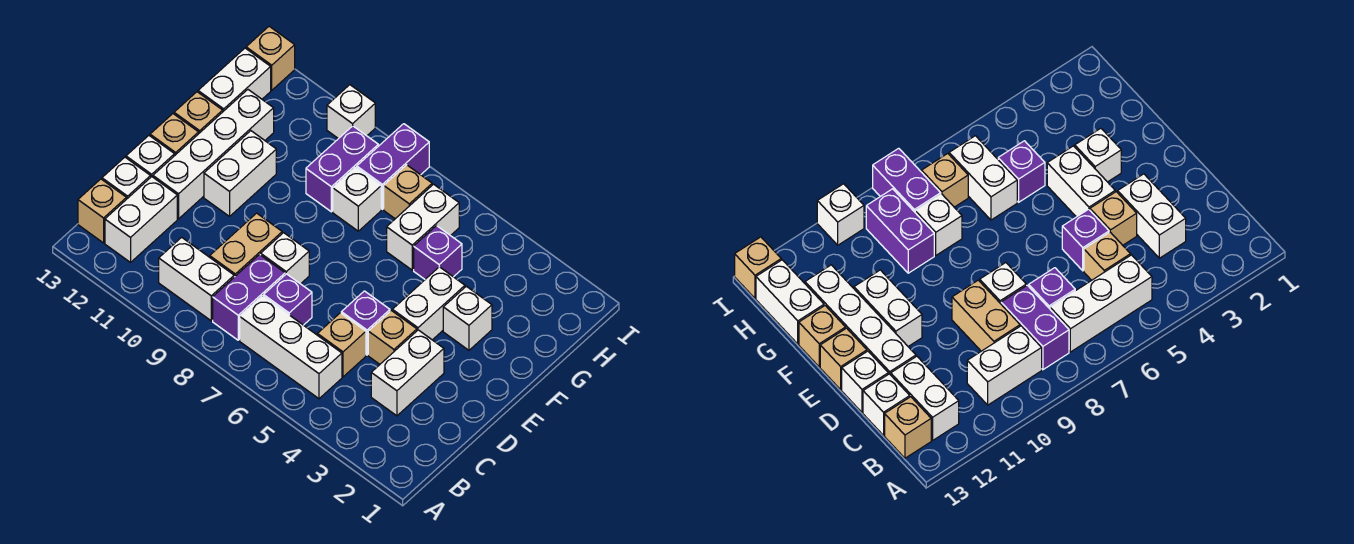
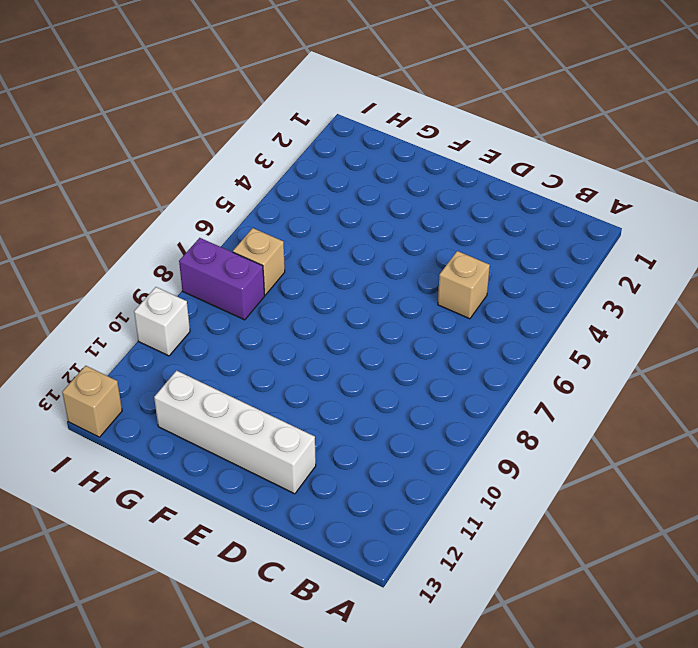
none -> white 1x3 brick [240,296,342,399]
none -> purple 1x2 brick [213,255,285,340]
none -> white 1x2 brick [159,237,234,321]

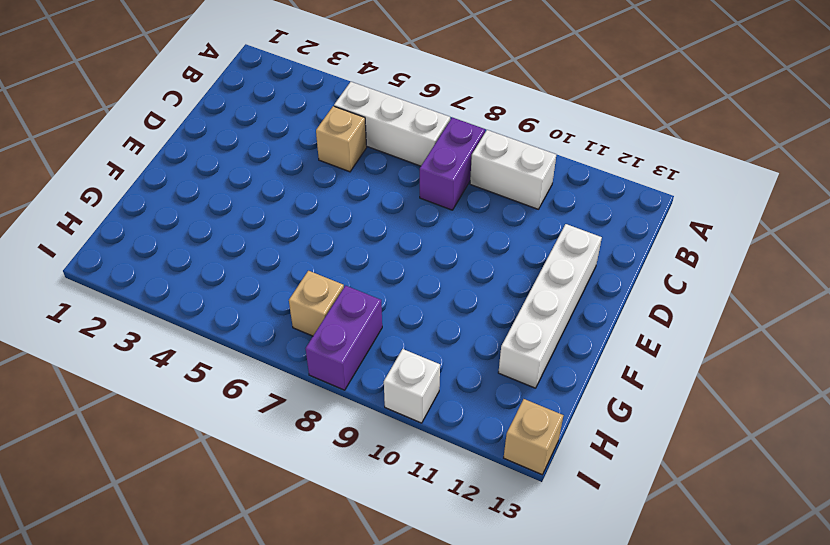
none -> white 1x2 brick [105,177,177,262]
none -> tan 1x1 brick [78,179,126,243]
none -> white 1x2 brick [371,330,444,416]

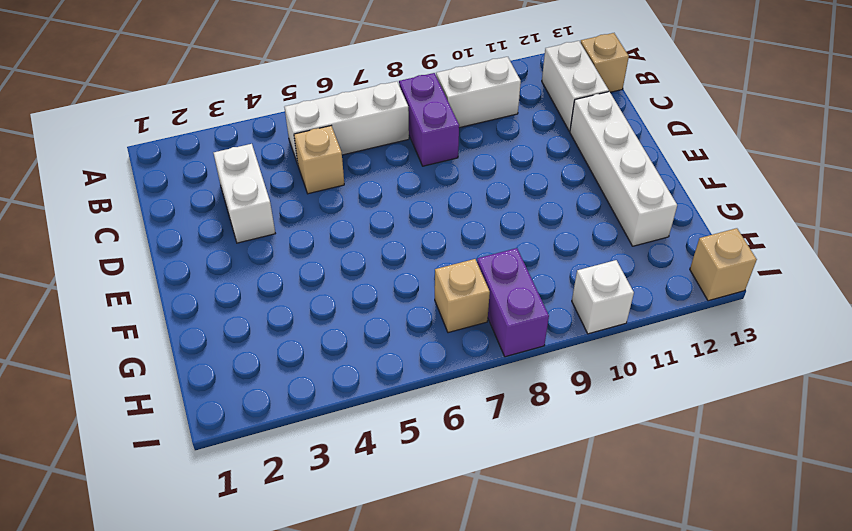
none -> purple 1x1 brick [264,274,312,325]
none -> tan 1x2 brick [210,213,282,277]
none -> white 1x1 brick [102,157,151,199]

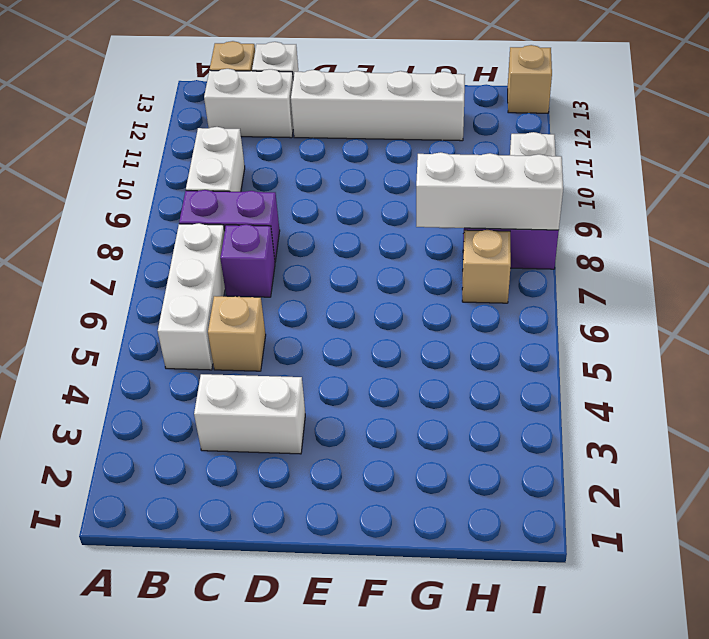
white 1x3 brick [416,152,563,230] -> none
none -> tan 1x2 brick [210,213,282,277]
none -> tan 1x1 brick [368,311,417,364]
none -> purple 1x1 brick [341,291,390,355]

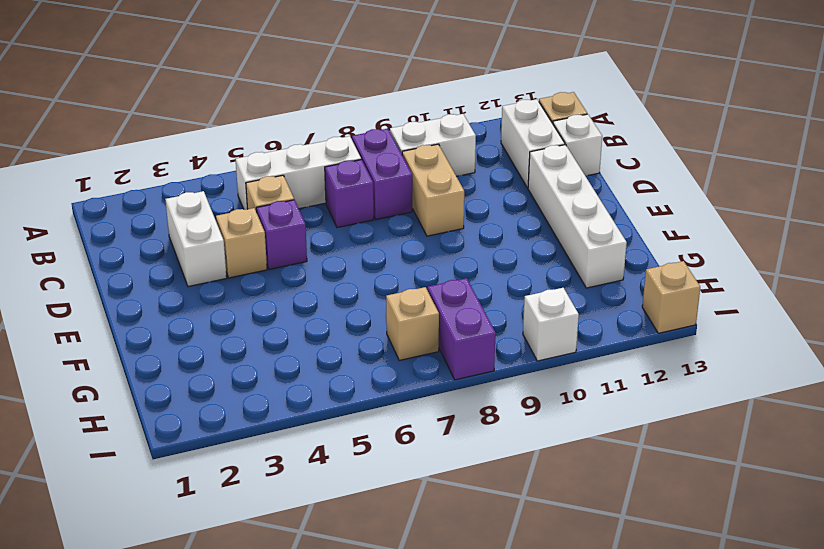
none -> white 1x1 brick [261,233,309,284]
none -> white 1x1 brick [126,136,175,177]
none -> white 1x2 brick [392,267,465,340]

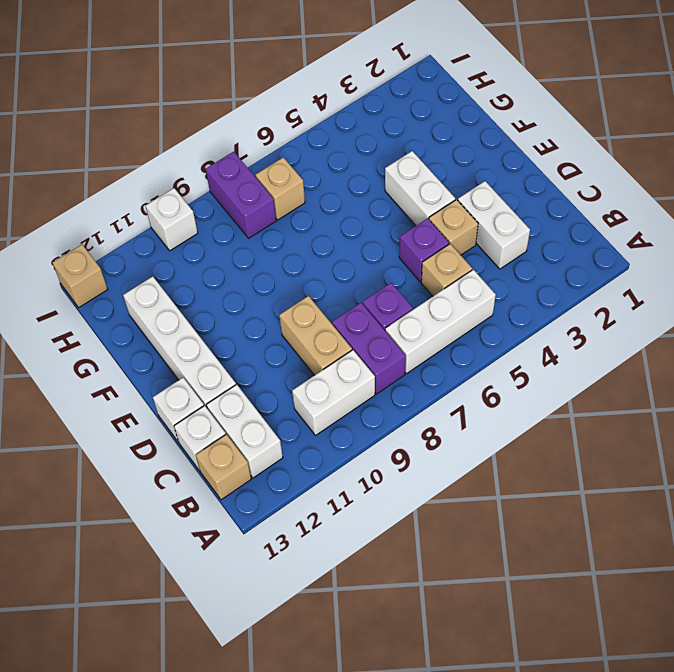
none -> white 1x1 brick [261,233,309,284]
none -> white 1x2 brick [204,131,276,216]
none -> tan 1x1 brick [150,114,199,155]

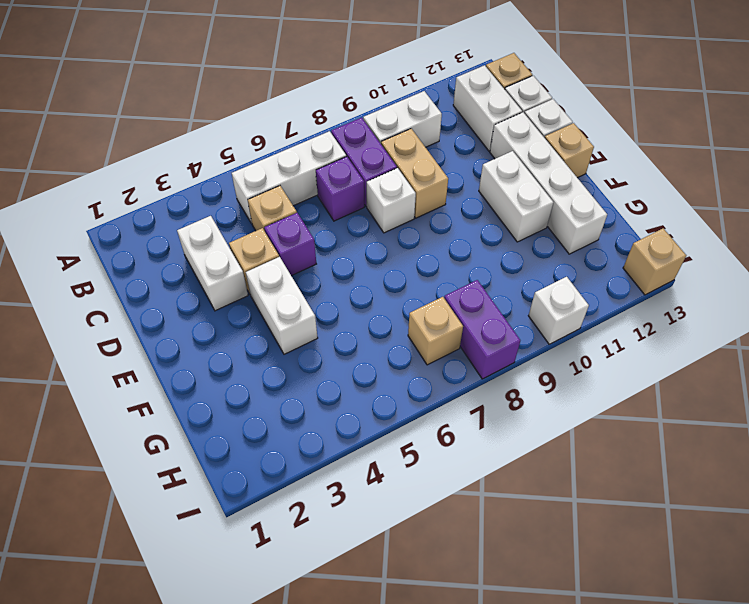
none -> white 1x1 brick [443,286,492,350]
none -> tan 1x1 brick [174,92,223,133]
none -> purple 1x1 brick [414,226,462,279]

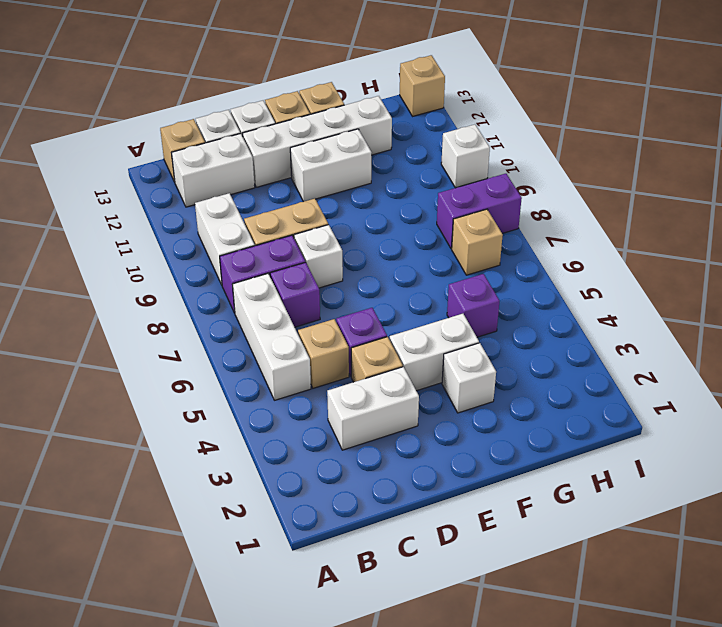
none -> white 1x2 brick [387,184,459,270]
none -> white 1x1 brick [333,167,381,231]
none -> purple 1x2 brick [306,126,378,212]

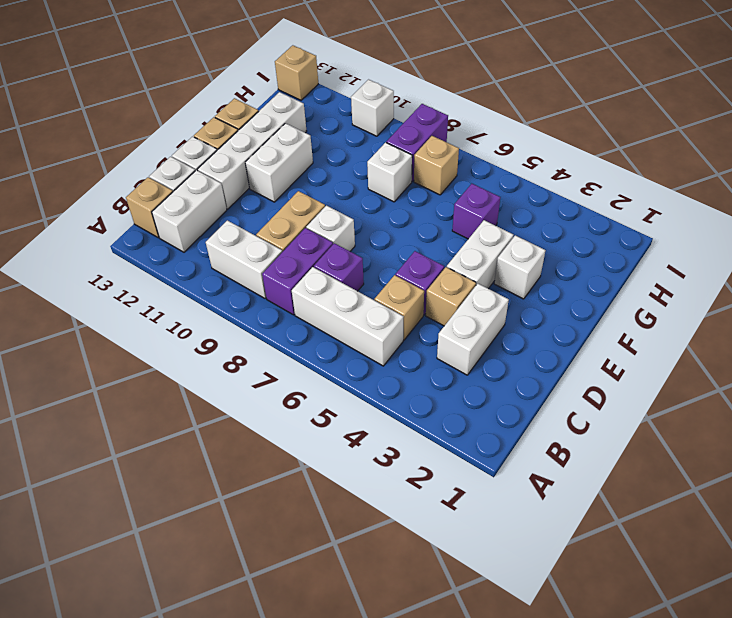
none -> white 1x2 brick [387,184,459,270]
none -> purple 1x2 brick [306,126,378,212]
none -> white 1x2 brick [198,48,271,111]

